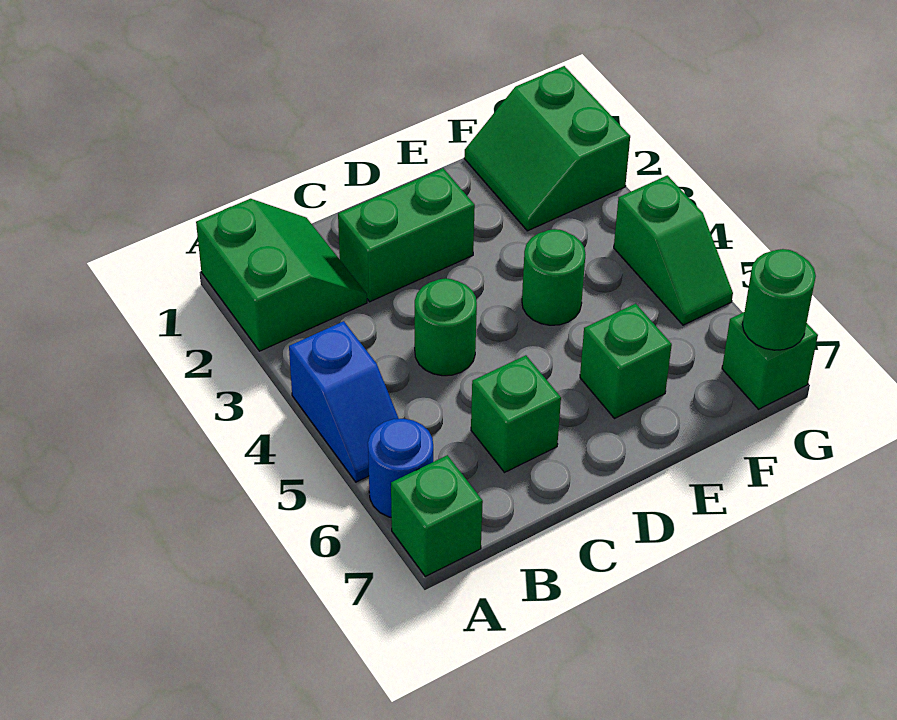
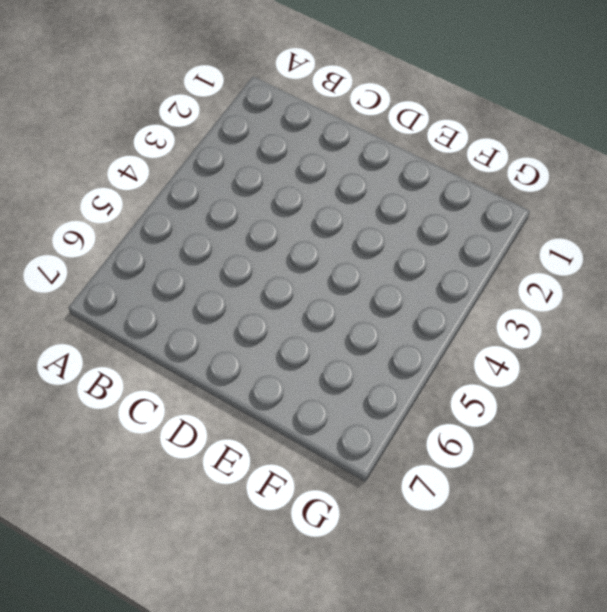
none -> green 2x2 slope [196,199,367,351]
none -> blue 1x2 slope [289,321,399,482]
none -> blue 1x1 round brick [368,419,433,517]

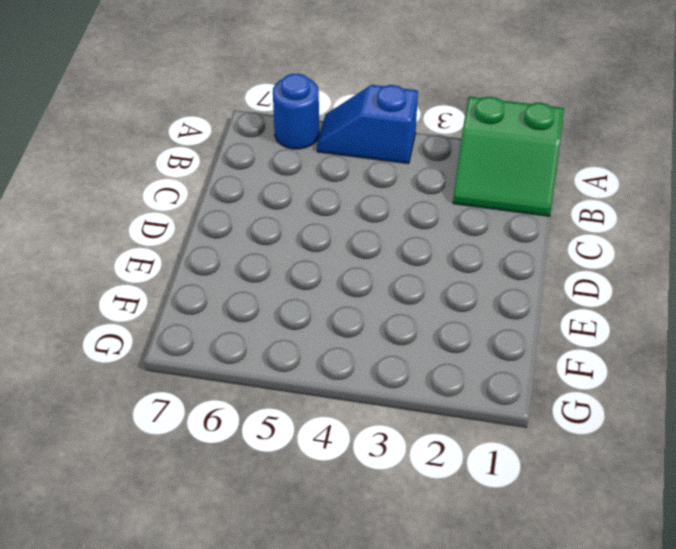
none -> green 1x1 brick [391,455,483,576]
none -> green 1x2 brick [338,168,475,302]
none -> green 1x1 round brick [415,278,477,376]

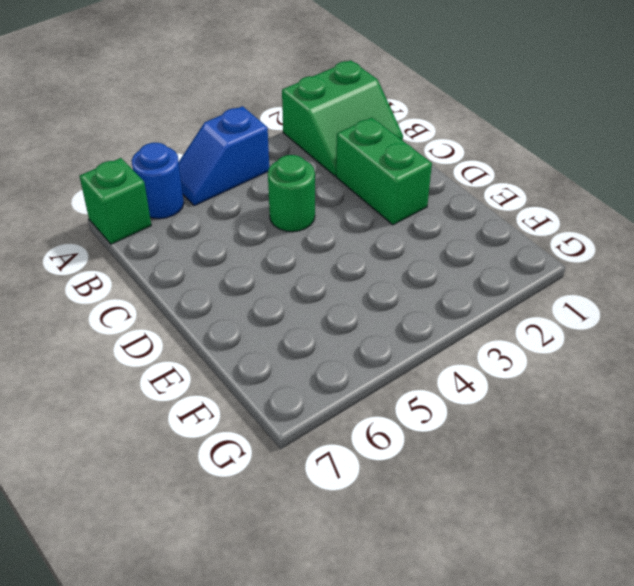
none -> green 1x1 brick [471,355,561,472]
none -> green 1x1 round brick [522,229,586,325]
none -> green 1x1 brick [580,304,672,419]

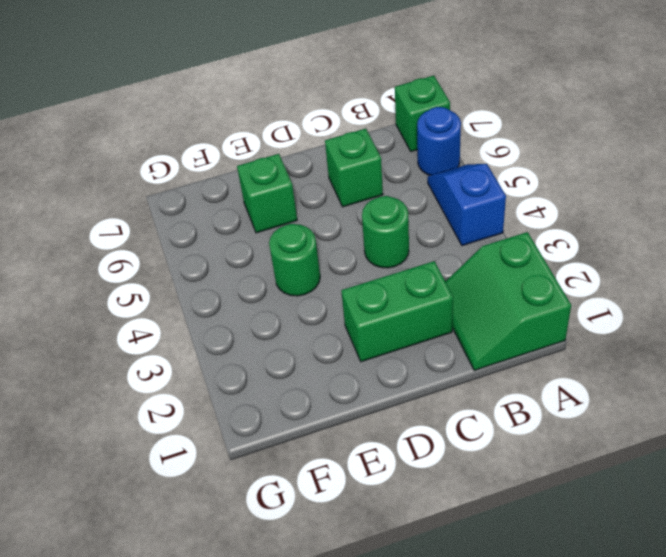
none -> green 2x2 slope [464,66,630,231]
none -> green 1x2 slope [614,175,733,325]
none -> green 1x1 brick [722,312,818,409]

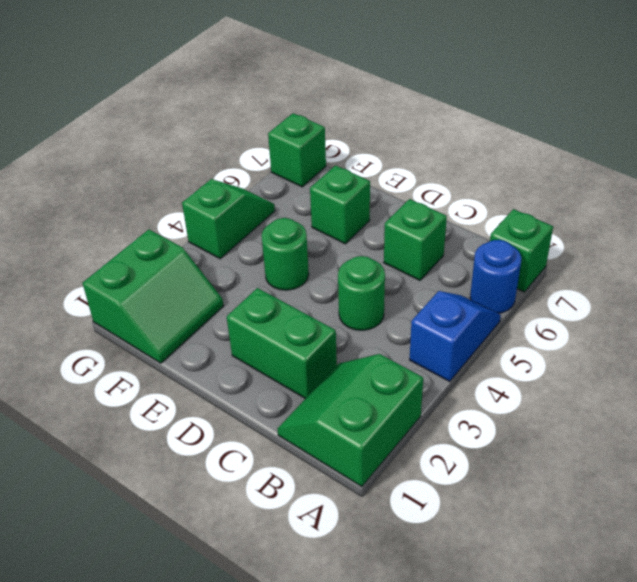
none -> green 1x1 round brick [742,249,816,350]

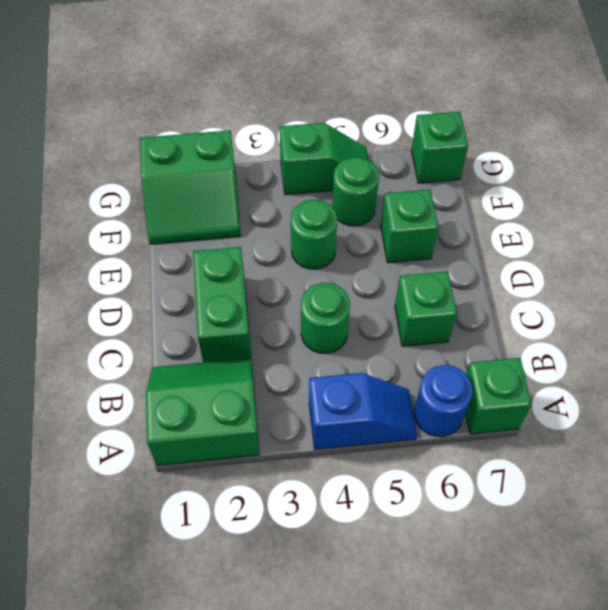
green 1x1 round brick [332,157,379,226] -> green 1x1 round brick moved to [742,249,816,350]

